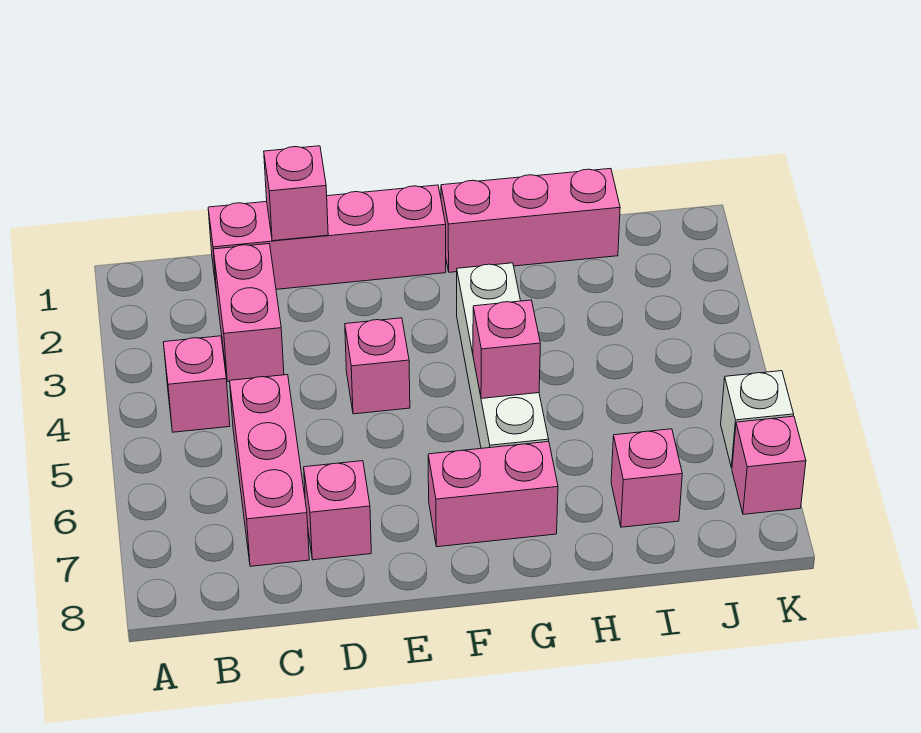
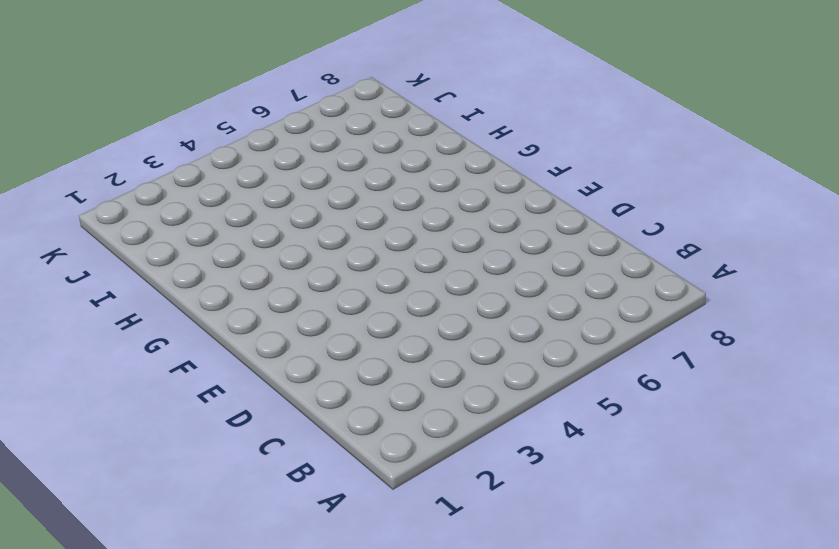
none -> pink 1x1 brick [163,336,230,432]
none -> pink 1x4 brick [208,185,446,293]
none -> pink 1x2 brick [213,244,284,381]

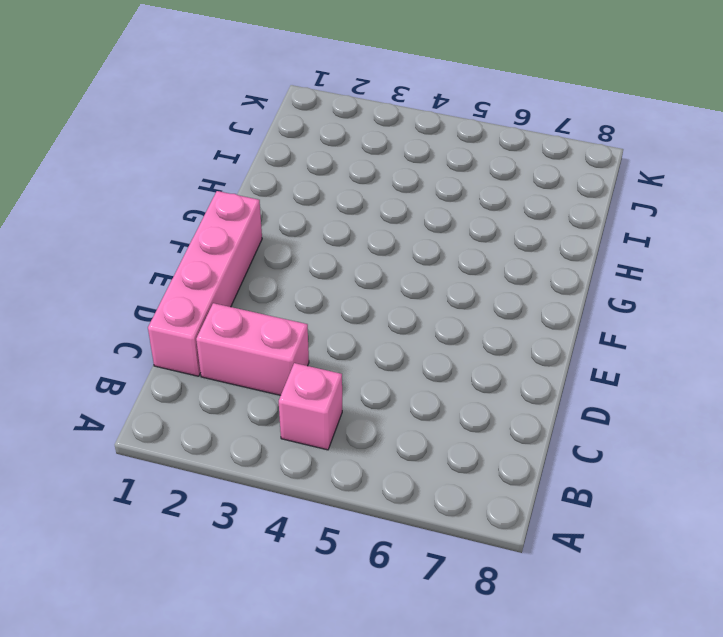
none -> pink 1x3 brick [230,375,309,566]
none -> pink 1x1 brick [304,461,371,560]
none -> pink 1x1 brick [345,318,410,414]

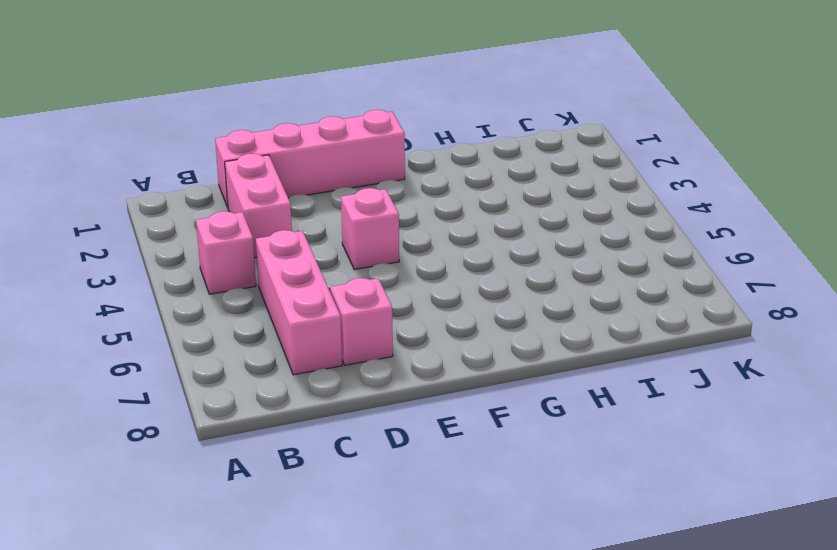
none -> pink 1x2 brick [428,442,558,547]
none -> pink 1x3 brick [441,168,620,272]
none -> white 1x4 brick [457,263,549,448]

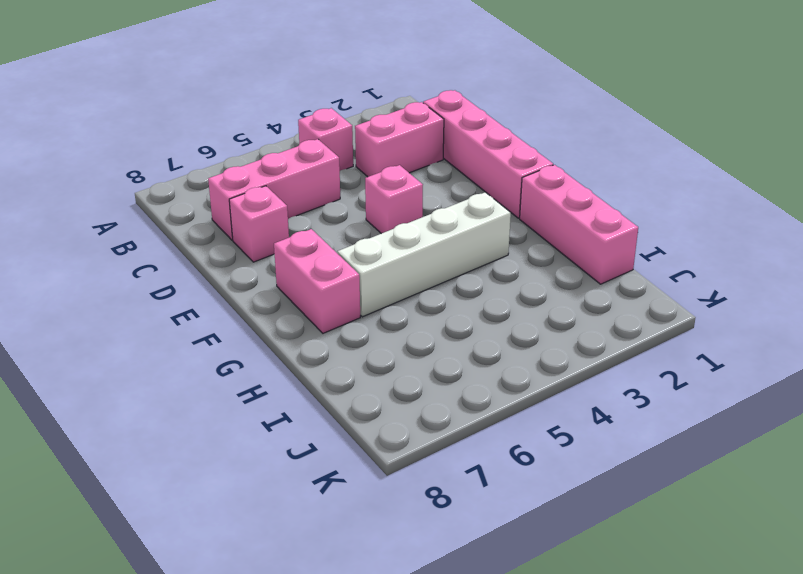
none -> pink 1x1 brick [611,429,682,527]
none -> white 1x1 brick [721,371,794,468]
none -> pink 1x1 brick [732,416,806,514]

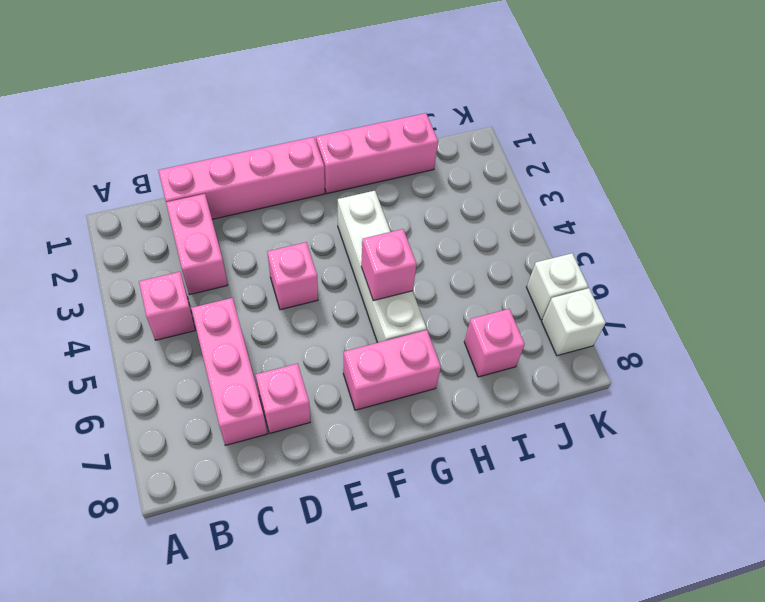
white 1x1 brick [542,288,606,356] -> pink 1x1 brick [732,416,806,514]
none -> pink 1x1 brick [264,146,328,241]

